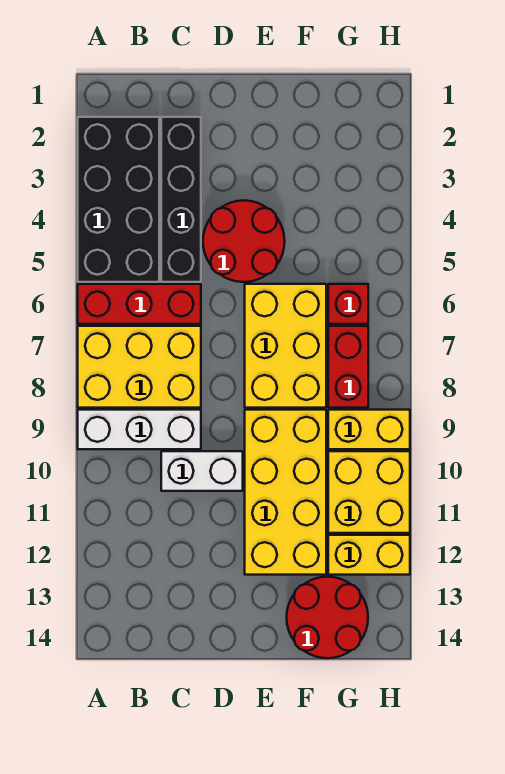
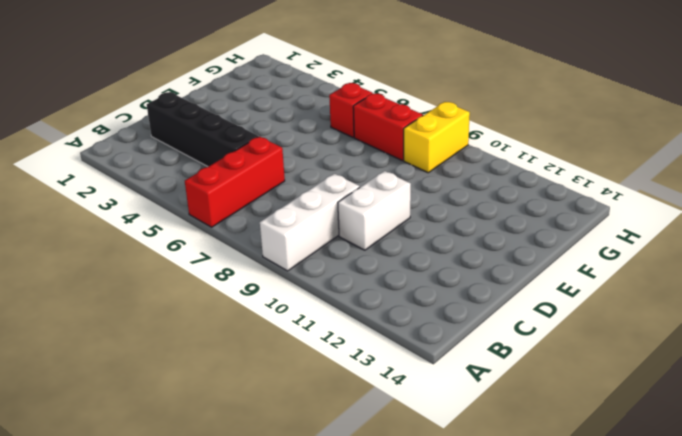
none -> black 2x4 brick [78,117,159,282]
none -> yellow 2x3 brick [78,326,201,408]
none -> red 2x2 round brick [203,201,285,282]

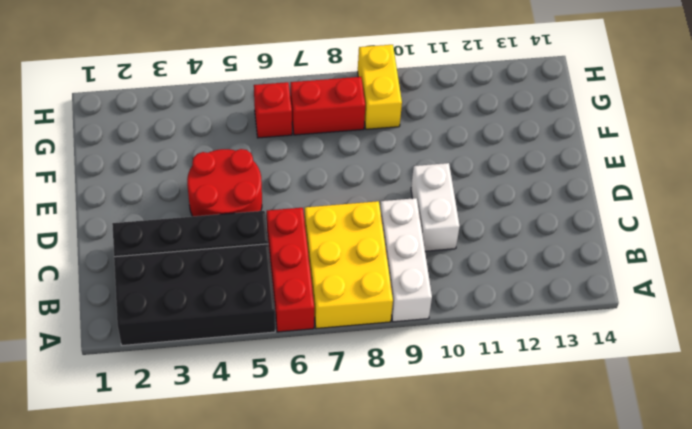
none -> yellow 2x3 brick [245,284,326,408]
none -> yellow 2x4 brick [245,410,326,575]
none -> red 2x2 round brick [287,577,368,658]

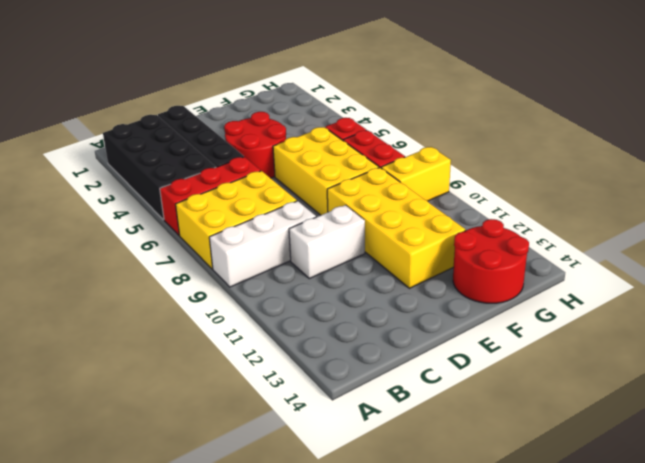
none -> yellow 2x2 brick [328,451,410,533]
none -> yellow 1x2 brick [328,535,410,575]

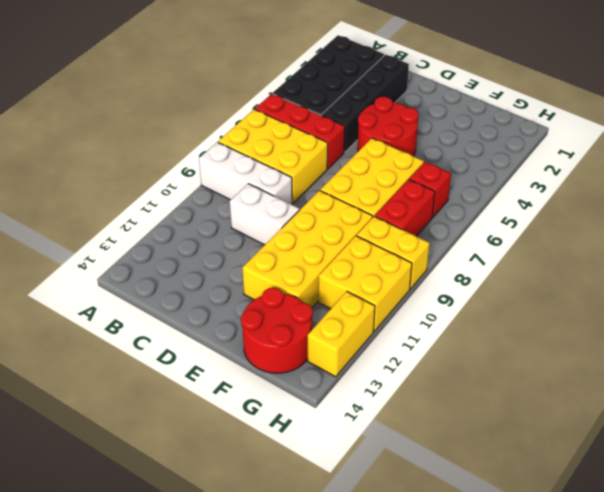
yellow 1x2 brick [308,292,375,377] -> yellow 1x2 brick turned to [328,535,410,575]

